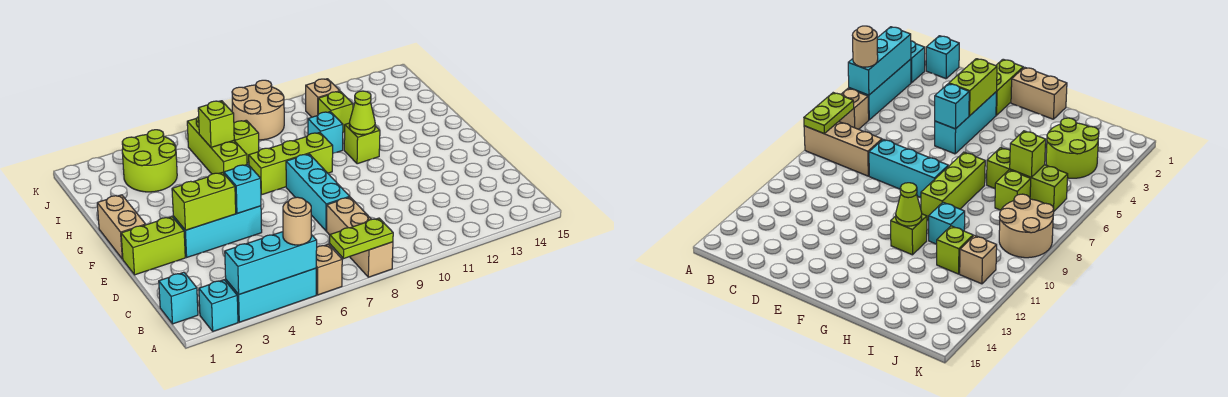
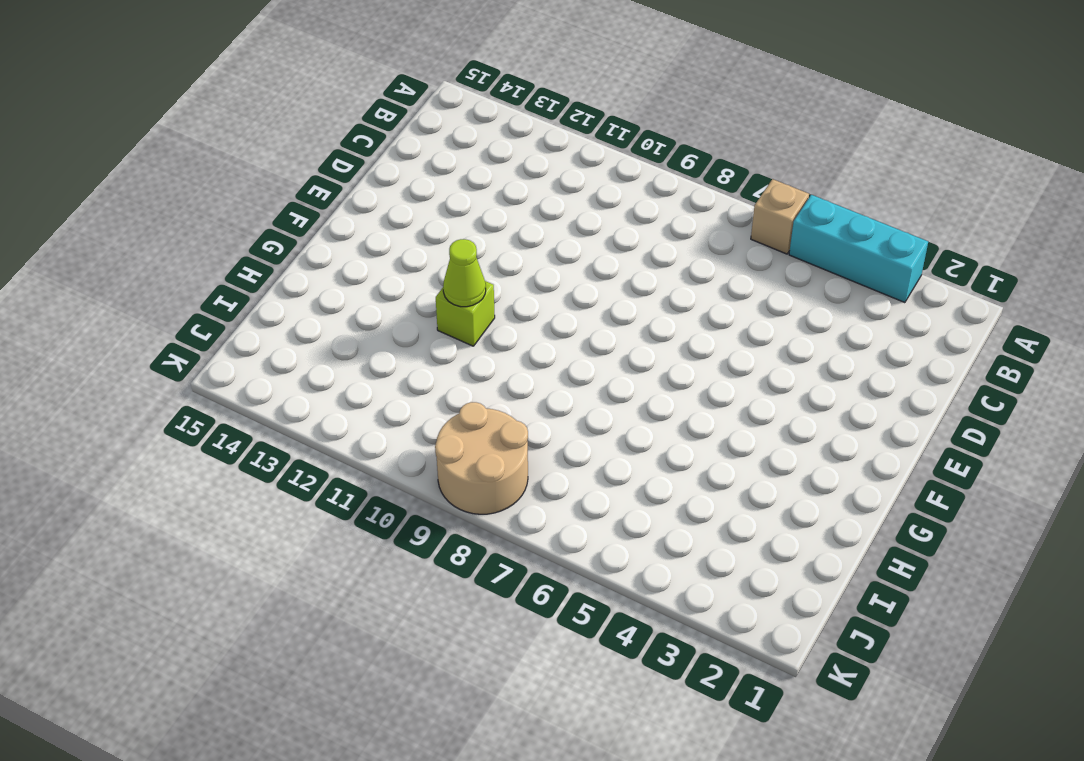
none -> cyan 1x1 brick [199,280,238,331]
none -> tan 1x3 brick [327,197,393,277]
none -> cyan 1x1 brick [159,272,198,324]

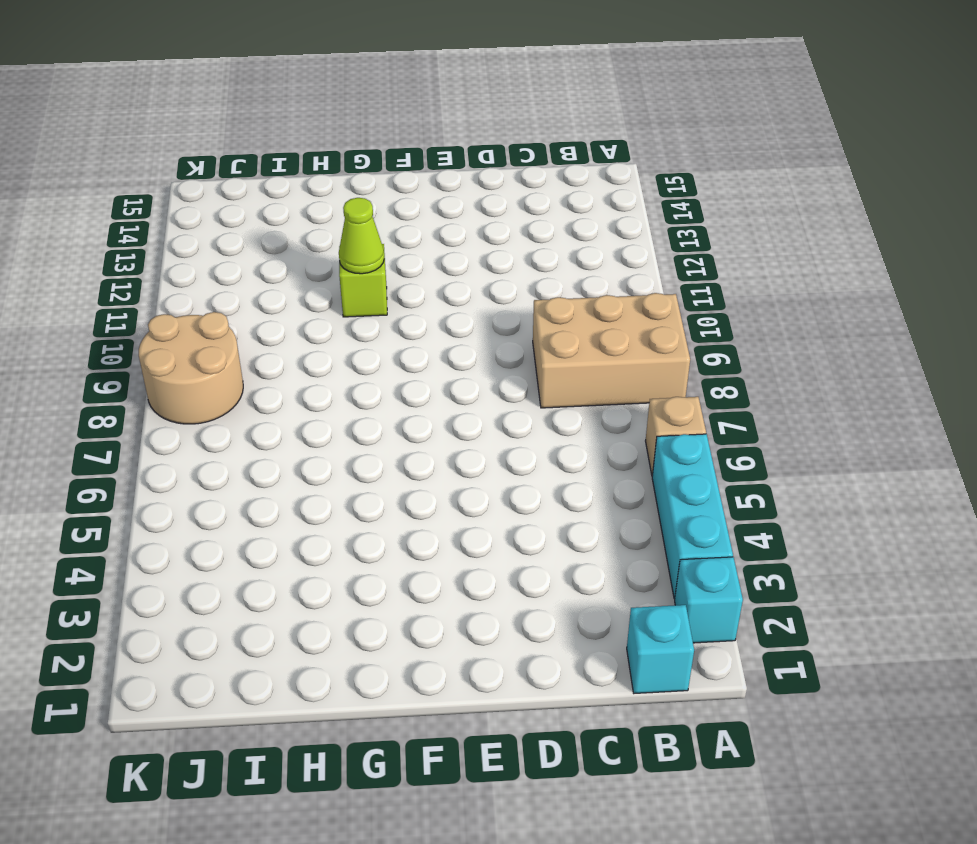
tan 2x3 brick [533,293,690,408] -> tan 1x3 brick [327,197,393,277]
none -> cyan 1x3 brick [286,154,350,231]
none -> lime 1x2 brick [121,217,185,275]
none -> cyan 1x3 brick [173,206,262,257]

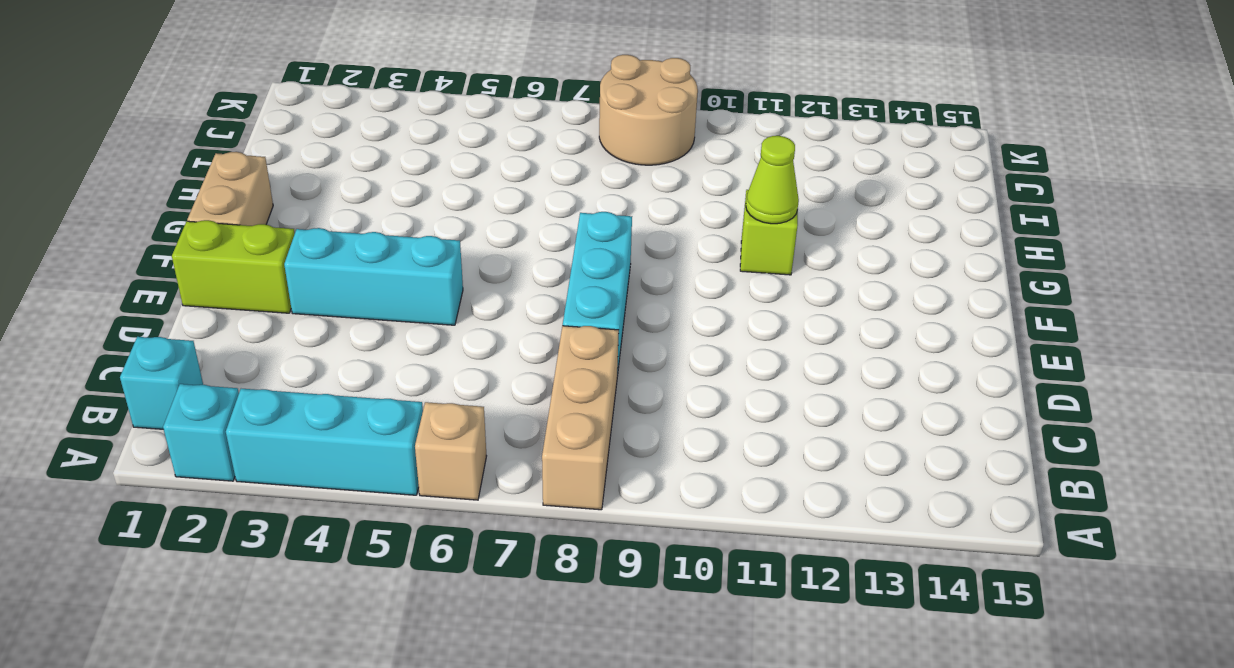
none -> lime 1x3 brick [249,133,333,195]
none -> lime 1x3 brick [187,117,247,174]
none -> cyan 1x1 brick [308,112,343,153]

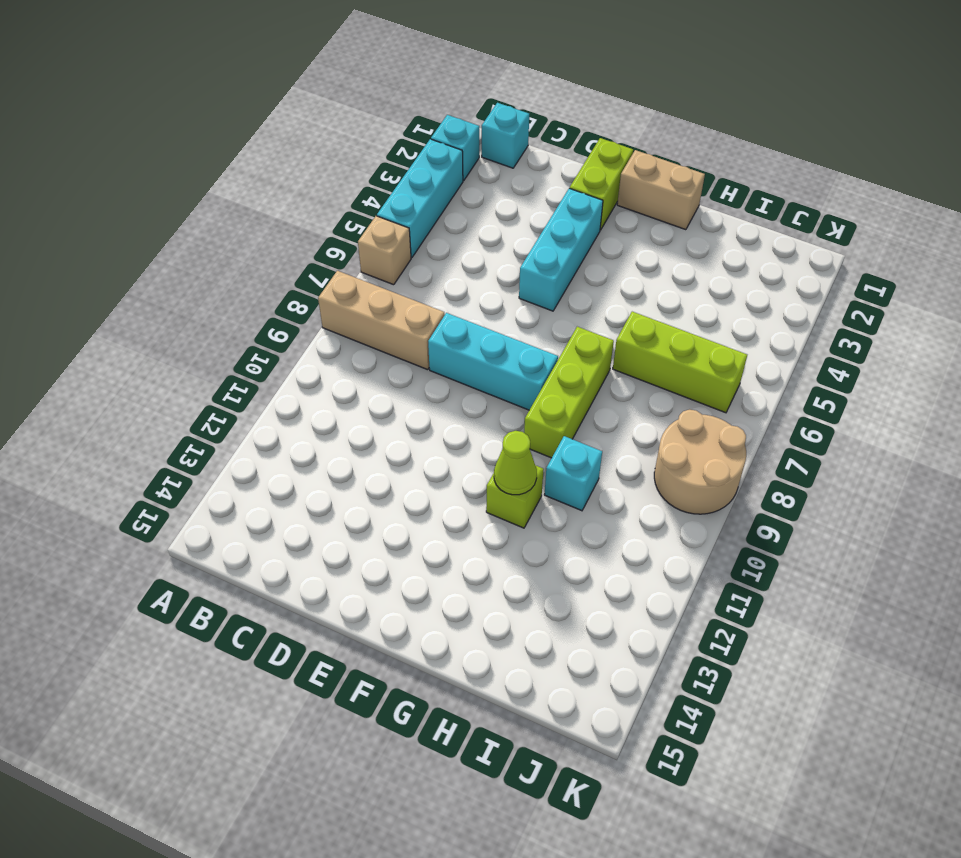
none -> lime 2x2 round brick [122,130,177,192]
none -> lime 1x1 brick [234,120,259,163]
none -> lime 1x1 brick [318,91,353,132]

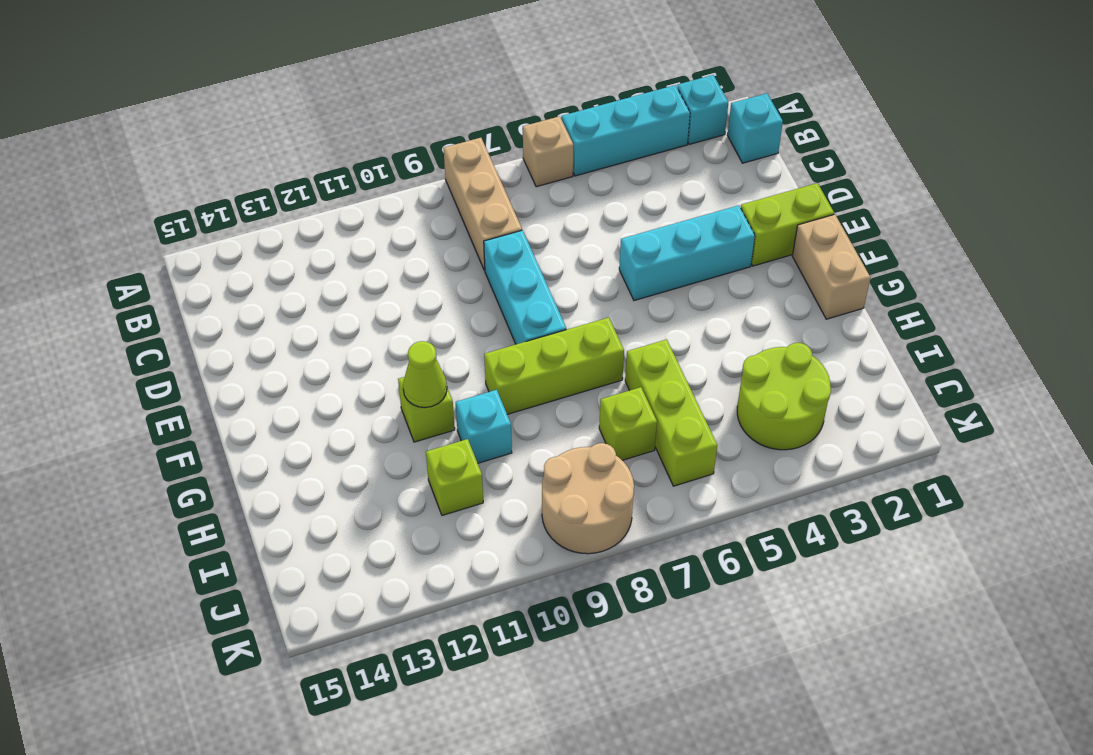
none -> tan 1x1 brick [306,79,340,117]
none -> cyan 1x3 brick [225,232,317,294]
none -> lime 1x2 plate [330,218,393,259]

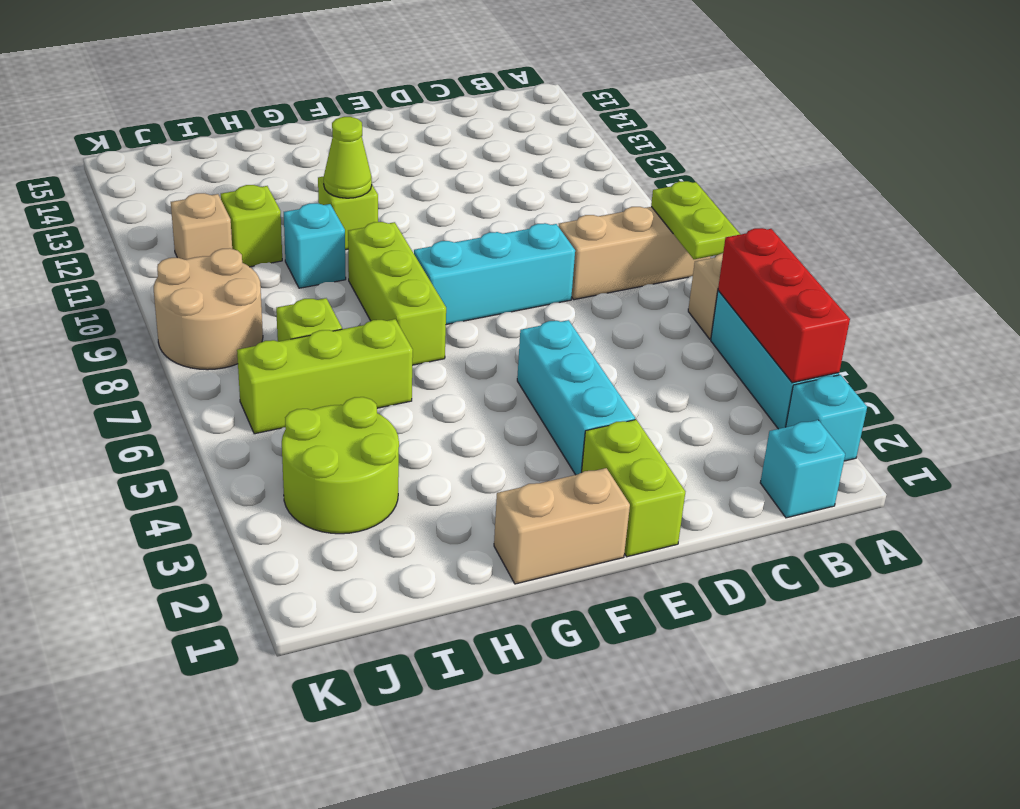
red 1x3 brick [718,228,850,383] -> cyan 1x3 brick [225,232,317,294]
none -> lime 1x2 brick [172,172,236,230]
none -> cyan 1x1 brick [224,164,261,213]
none -> lime 1x1 brick [198,101,234,147]

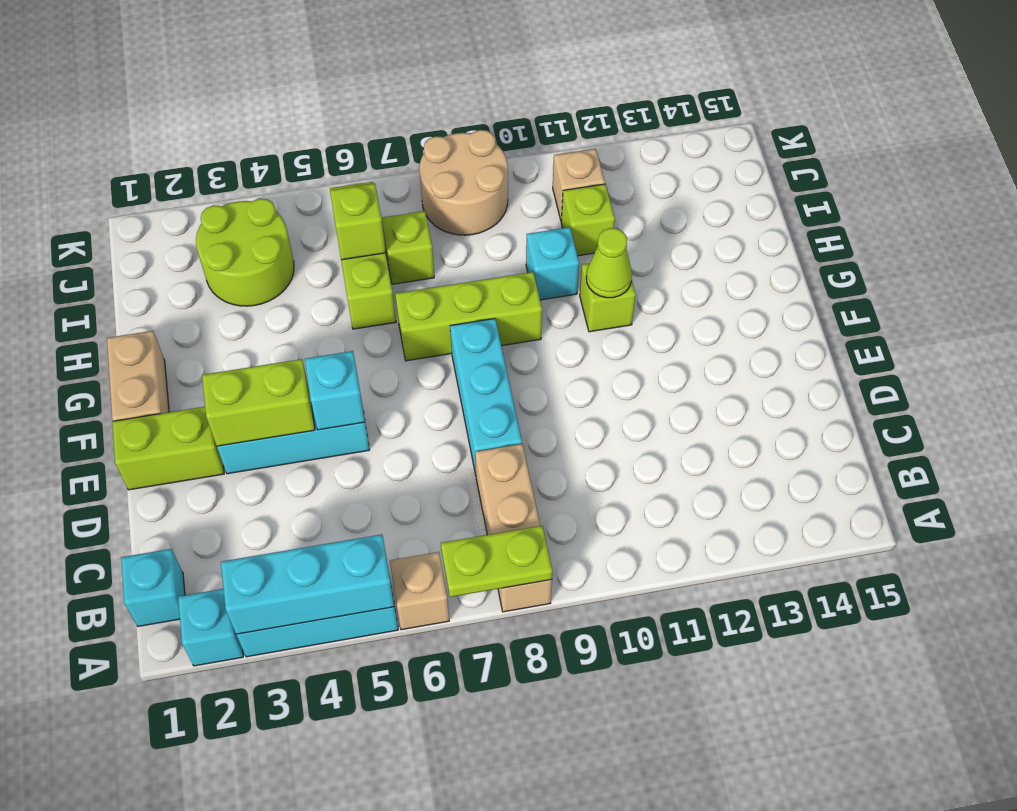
none -> tan 1x1 round brick [283,197,311,245]

